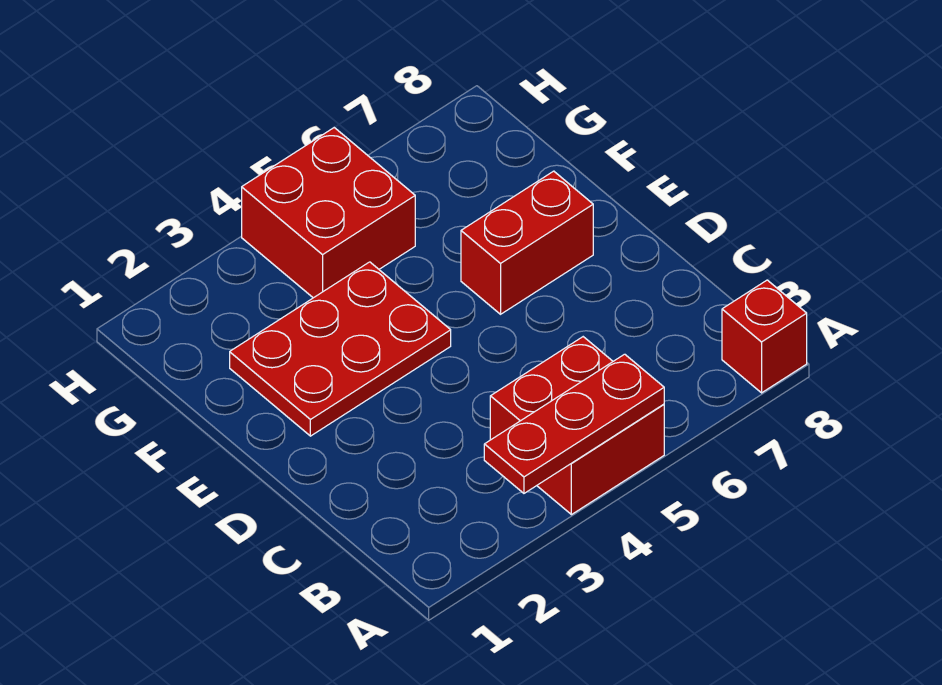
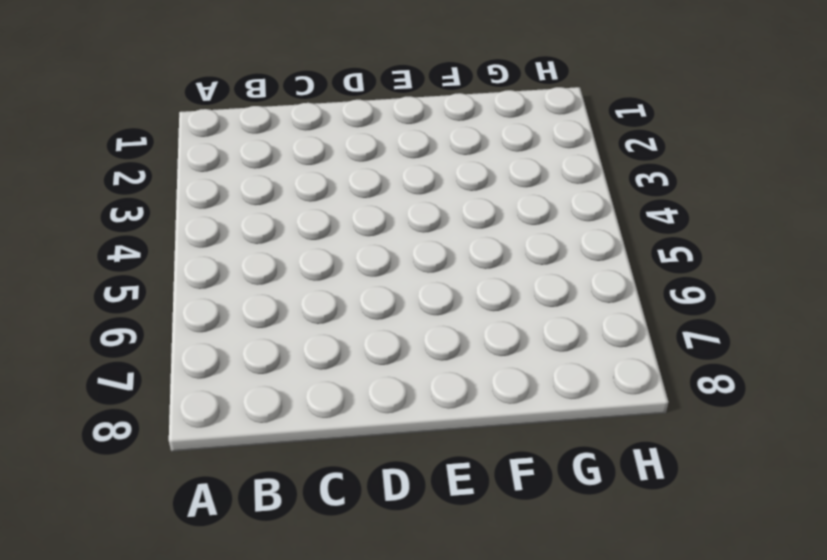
none -> red 2x2 brick [490,337,664,515]
none -> red 1x1 brick [722,280,807,393]

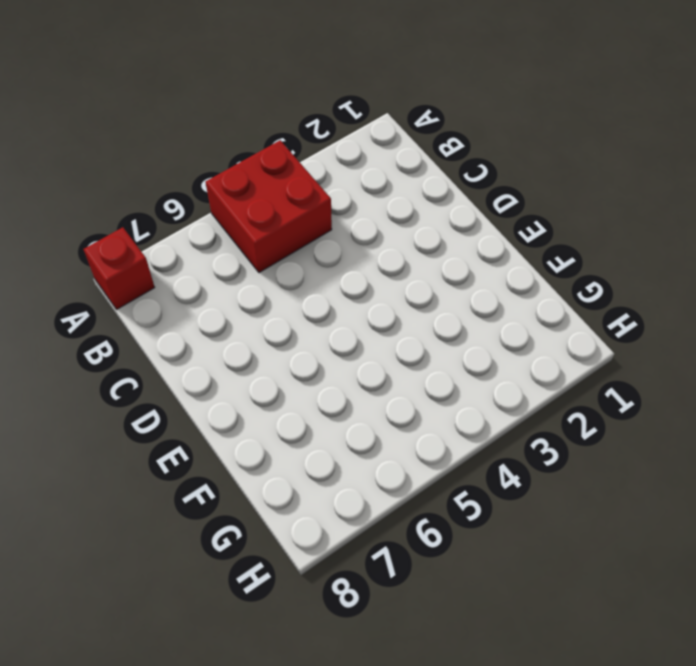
none -> red 2x3 plate [230,262,451,436]
none -> red 1x2 brick [461,171,593,314]

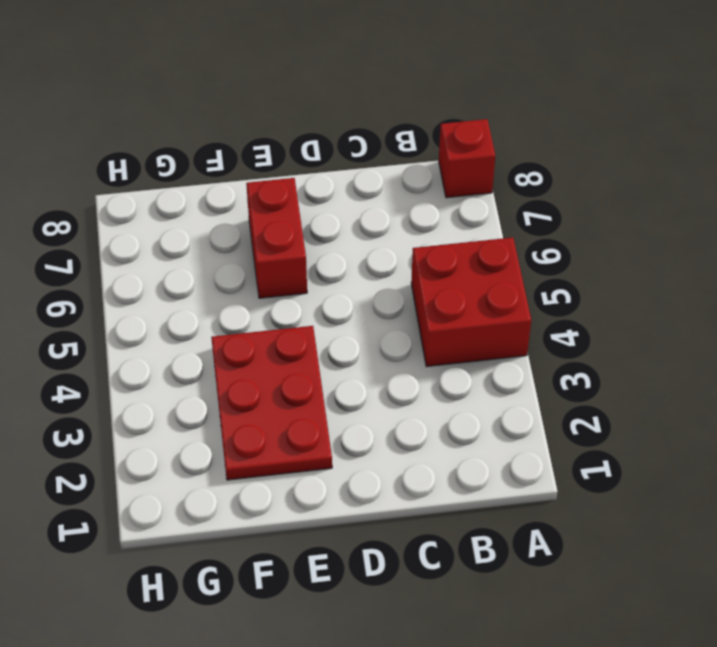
none -> red 2x2 brick [242,128,415,298]
none -> red 1x3 plate [484,354,664,493]

